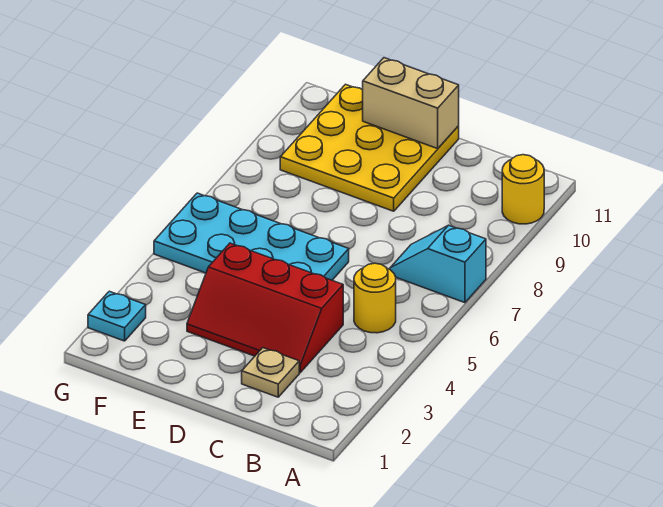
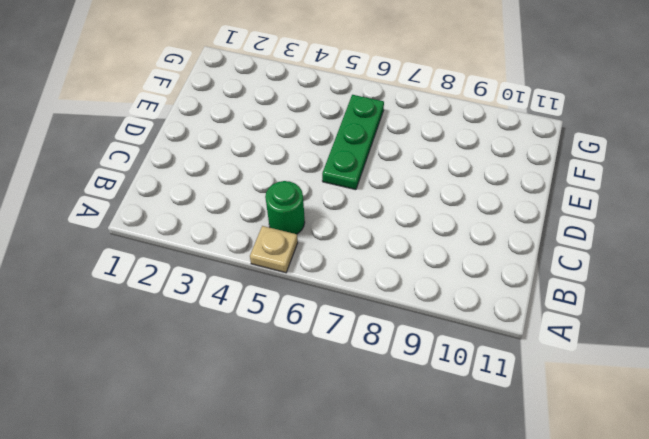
tan 1x1 plate [250,226,298,273] -> tan 1x1 plate moved to [242,348,299,397]
green 1x1 round brick [265,181,305,234] -> yellow 1x1 round brick [354,263,396,333]
green 1x3 plate [322,95,384,190] -> cyan 2x4 plate [154,193,349,280]
none -> cyan 1x2 slope [390,225,486,303]
none -> yellow 1x1 round brick [502,155,544,224]

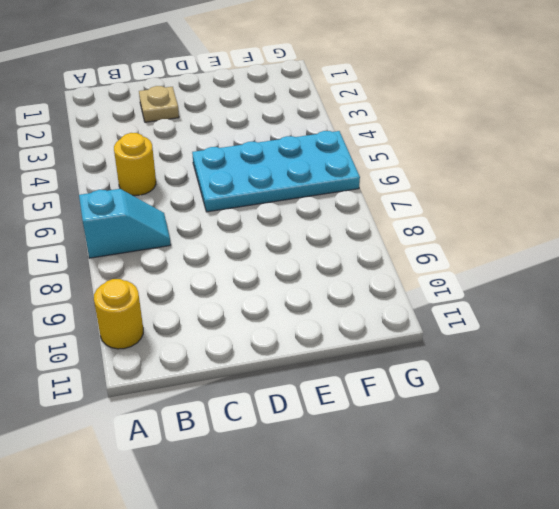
none -> red 2x3 slope [187,243,343,373]
none -> yellow 3x3 plate [280,84,459,211]

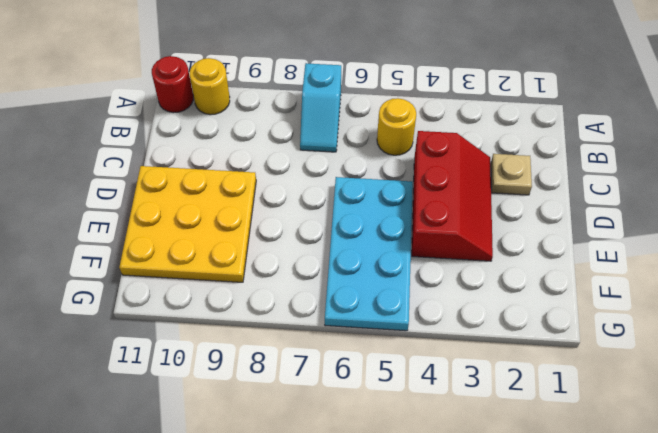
red 1x1 round brick [152,56,193,113] -> none
none -> cyan 1x1 plate [88,291,146,341]
none -> tan 1x2 brick [363,58,459,149]

